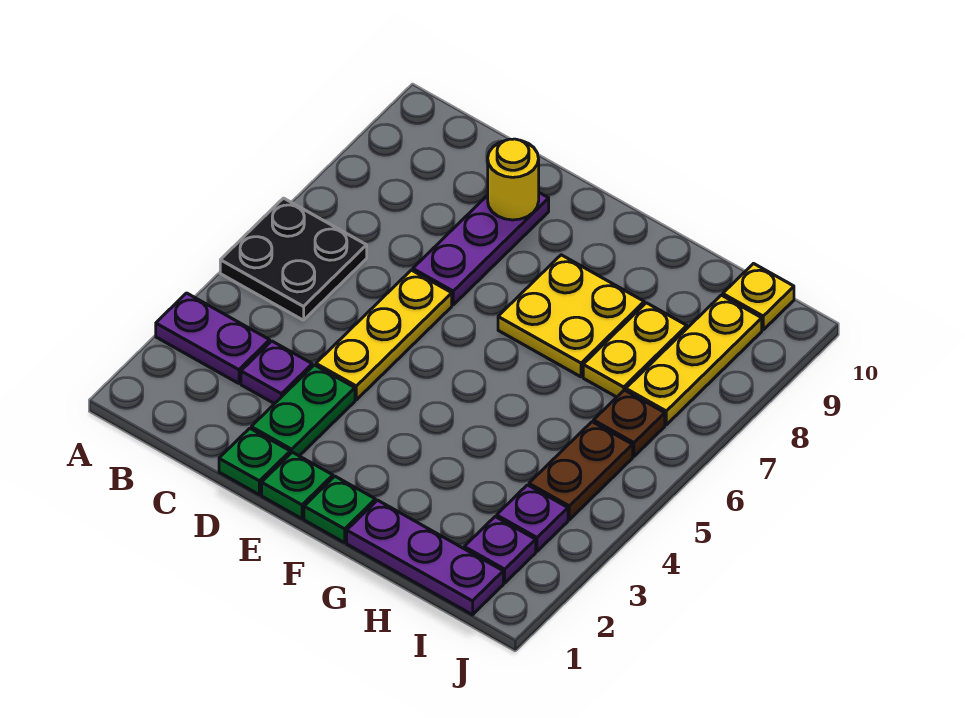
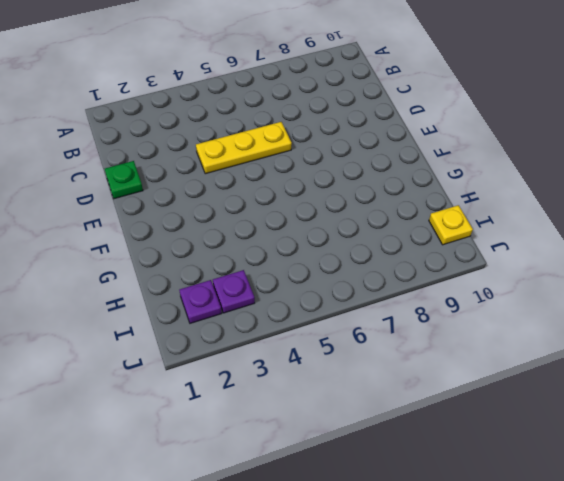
none -> purple 1x2 plate [156,293,270,383]
none -> black 2x2 plate [220,198,367,320]
none -> purple 1x1 plate [241,341,312,404]

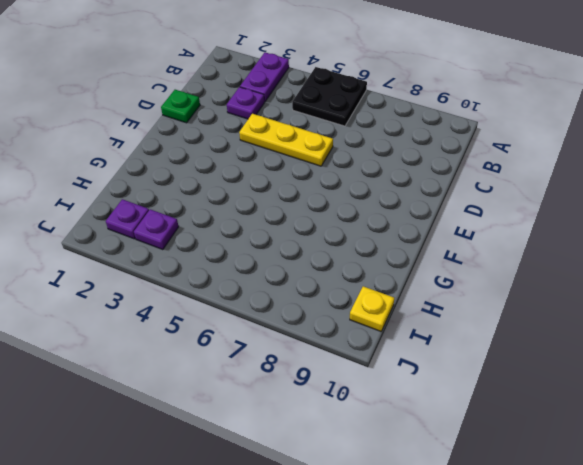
none -> green 1x2 plate [251,365,355,456]
none -> purple 1x3 plate [413,193,549,305]
none -> green 1x1 plate [262,452,333,519]

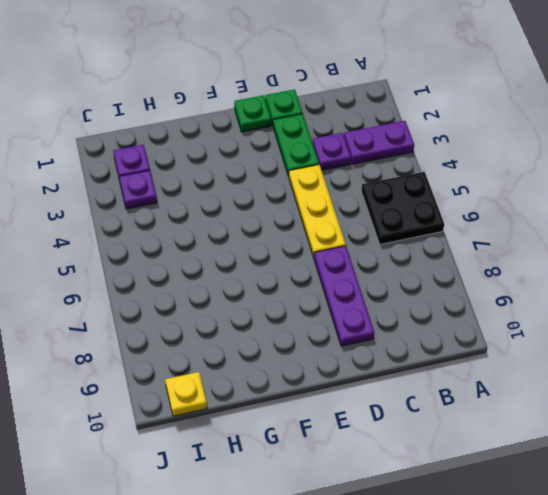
none -> green 1x1 plate [304,476,375,543]
none -> yellow 2x2 plate [498,255,644,377]
none -> purple 1x3 plate [347,500,503,615]

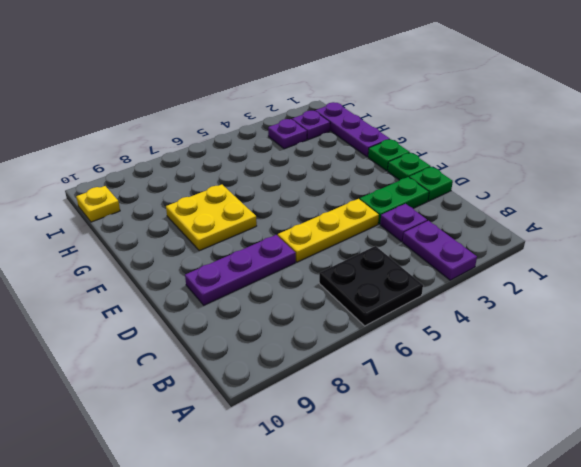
none -> yellow 1x2 plate [583,303,687,397]
none -> brown 1x2 plate [529,422,633,520]
none -> brown 1x1 plate [593,390,665,456]

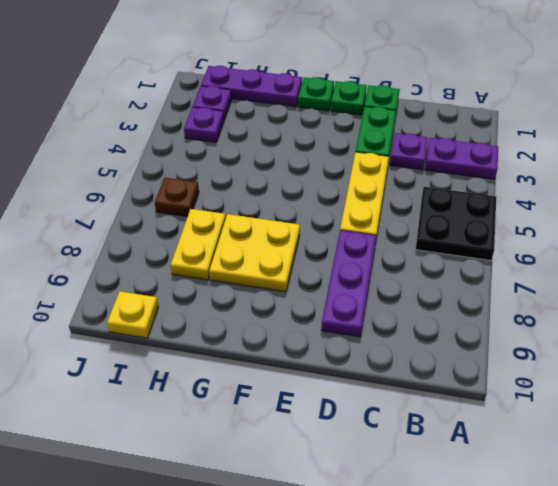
none -> brown 1x2 plate [529,422,633,520]
none -> yellow 1x3 plate [626,295,762,425]
none -> yellow 1x1 round brick [488,139,539,220]

